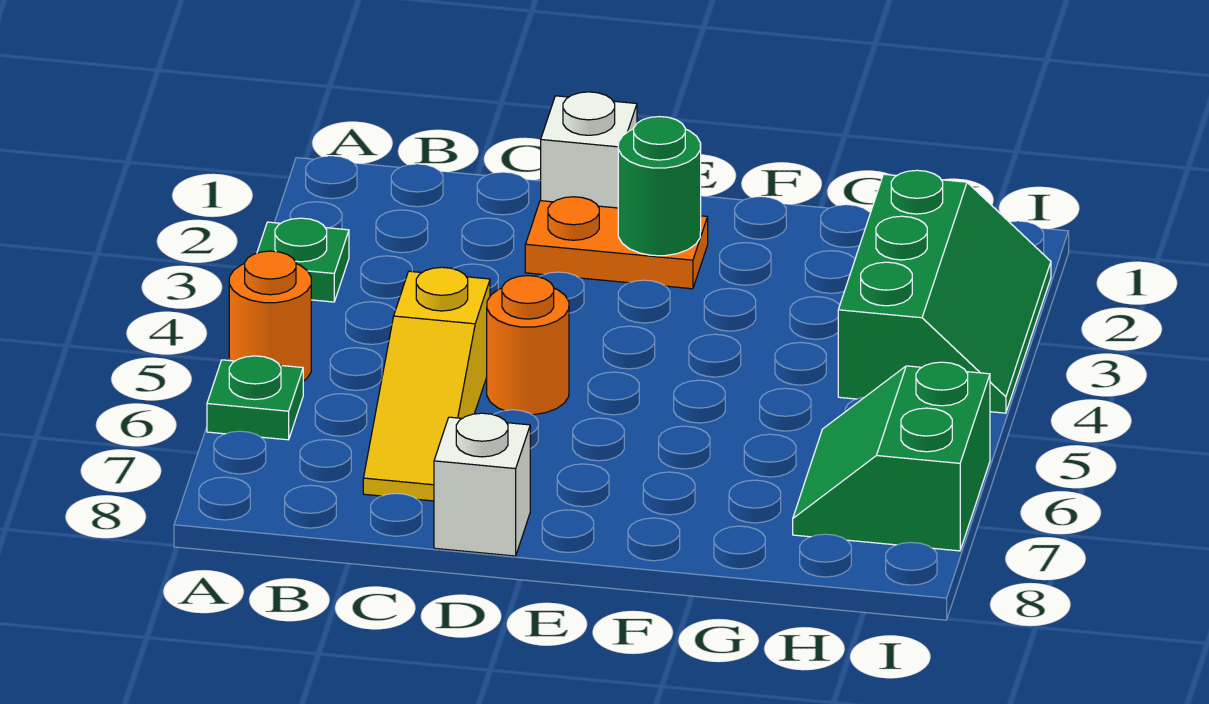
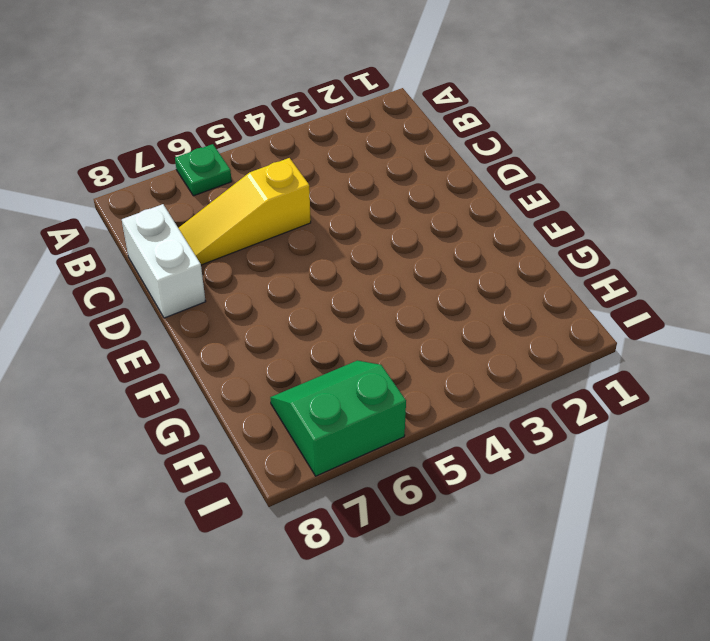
white 1x2 brick [122,204,206,318] -> white 1x1 brick [434,413,530,556]
none -> green 1x1 plate [257,218,349,302]
none -> orange 1x1 round brick [229,251,311,381]

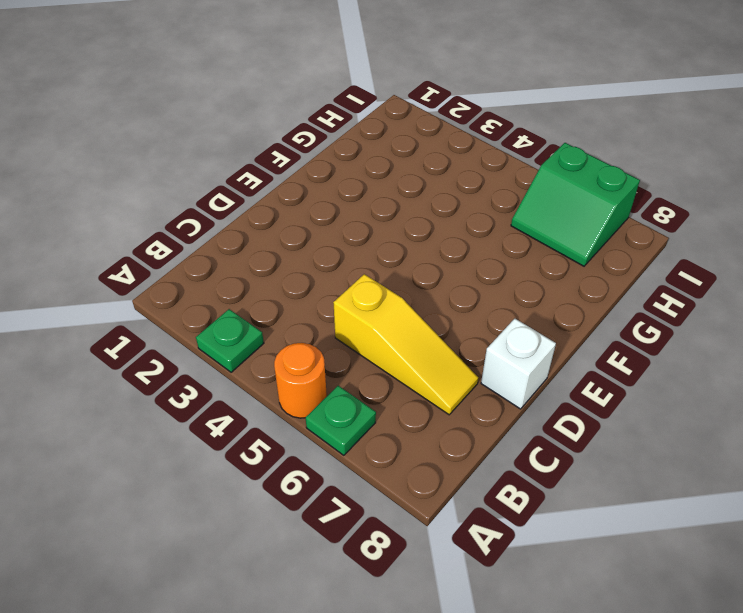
none -> white 1x1 brick [541,92,637,208]
none -> orange 1x2 plate [525,197,708,289]

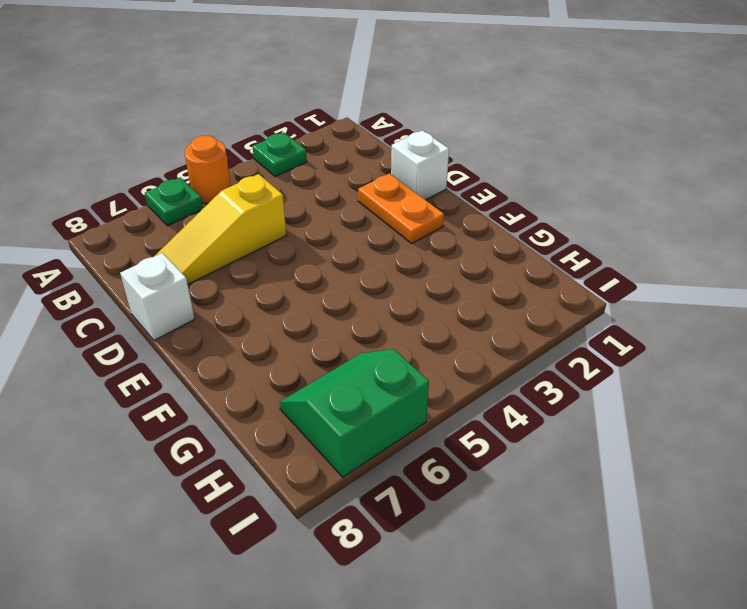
none -> orange 1x1 round brick [487,276,569,415]
none -> green 2x3 slope [838,170,1051,413]

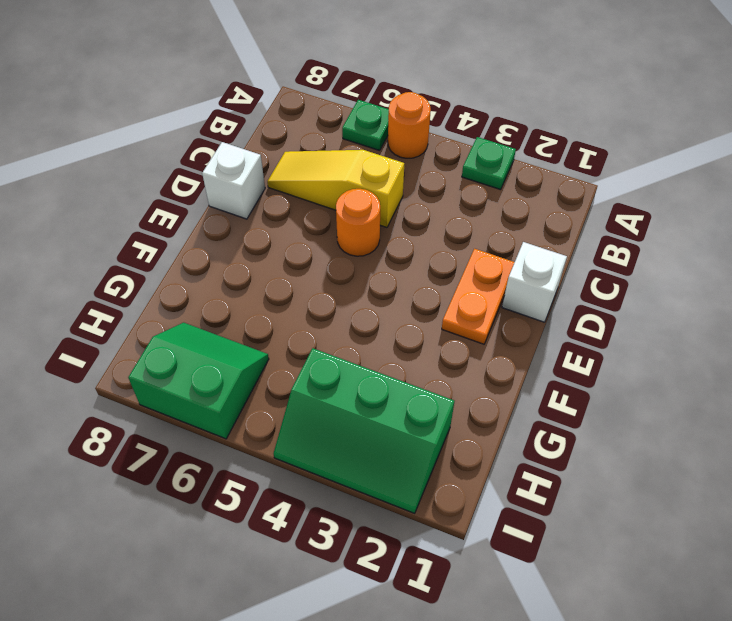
none -> green 1x1 round brick [618,117,701,256]

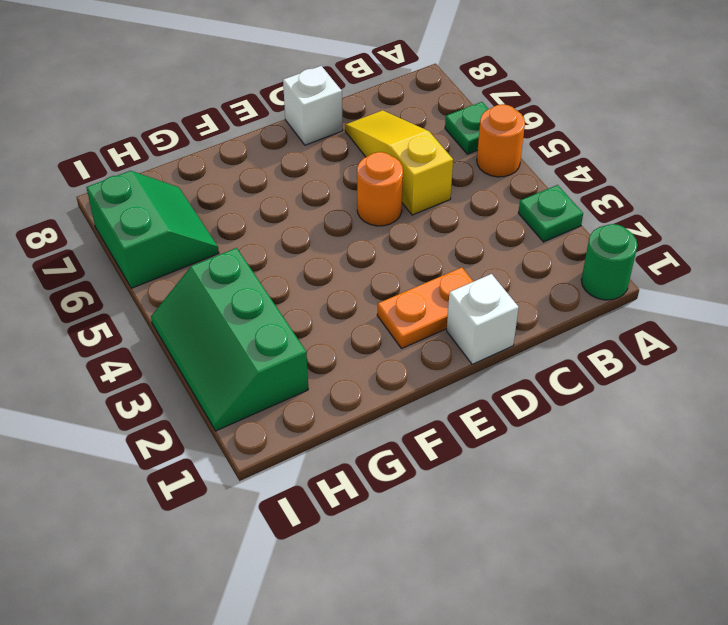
green 1x1 round brick [581,224,637,300] -> green 1x1 round brick moved to [618,117,701,256]

